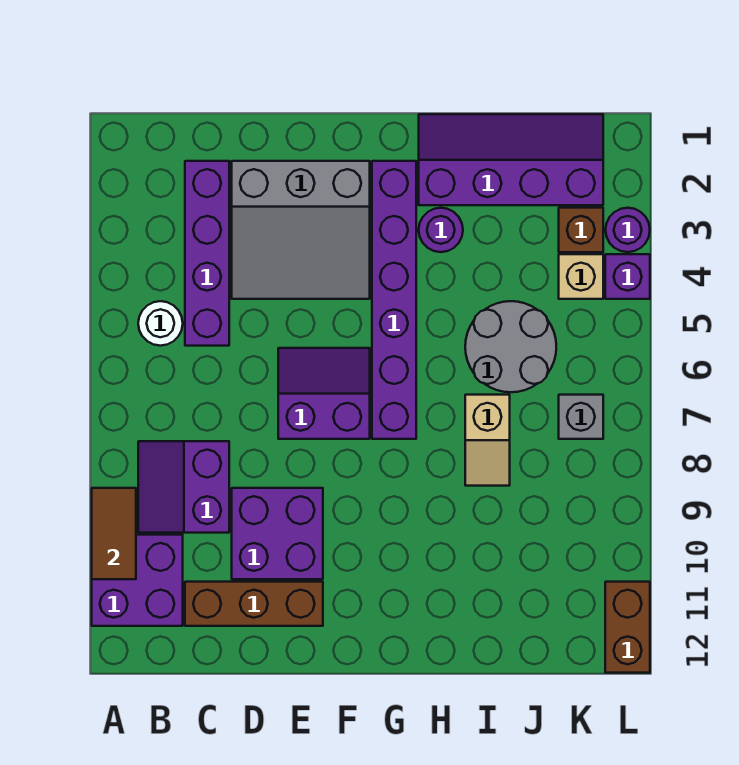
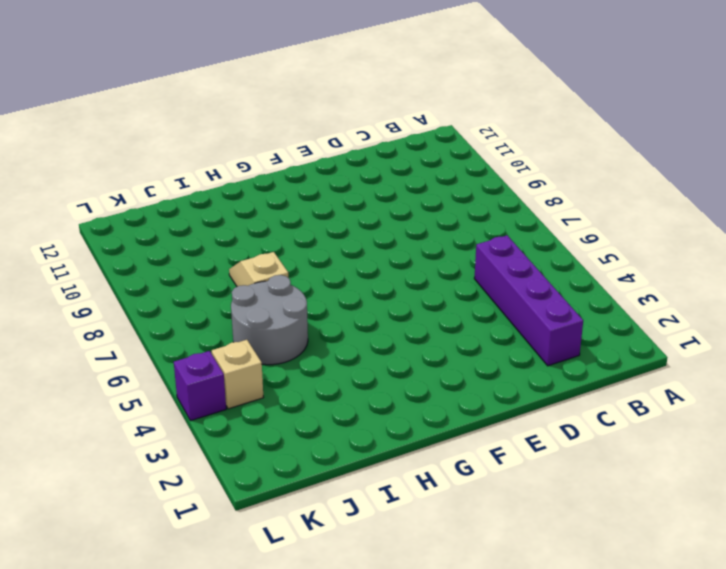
none -> purple 2x2 brick [92,535,183,626]
none -> white 1x1 round brick [138,301,183,346]
none -> purple 2x2 slope [138,441,229,533]

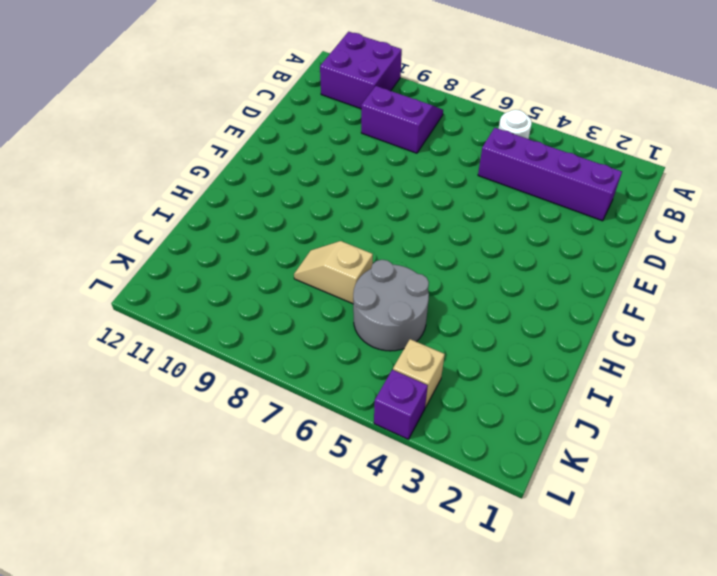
none -> brown 1x3 brick [185,582,323,626]
none -> grey 3x3 slope [232,161,370,299]
none -> purple 2x2 brick [232,488,323,579]

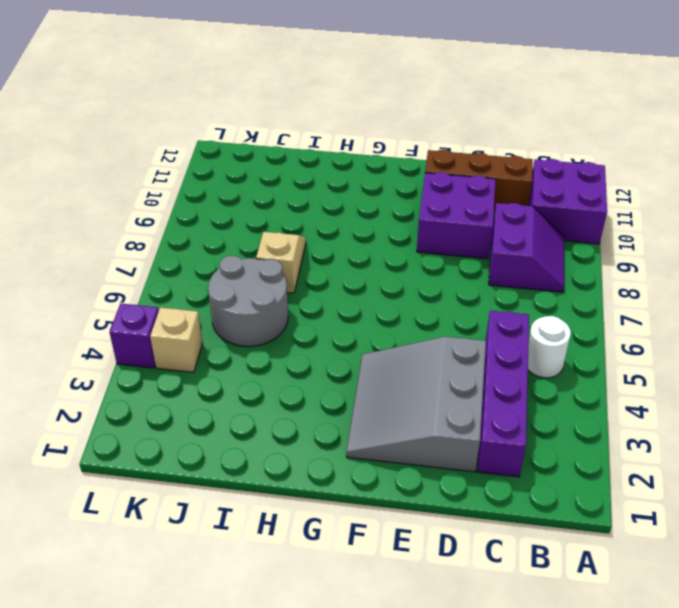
grey 3x3 slope [346,337,486,472] -> grey 3x3 slope turned to [232,161,370,299]
none -> purple 2x2 slope [278,348,370,439]
none -> purple 1x6 brick [372,161,416,439]
none -> purple 2x4 slope [419,114,603,205]

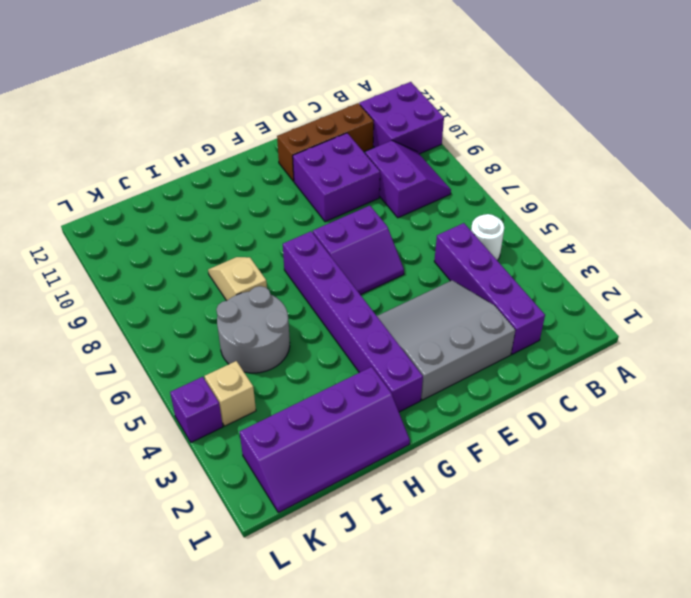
none -> purple 1x1 round brick [419,208,463,252]
none -> brown 1x1 brick [559,208,603,252]
none -> grey 1x1 brick [559,395,603,439]

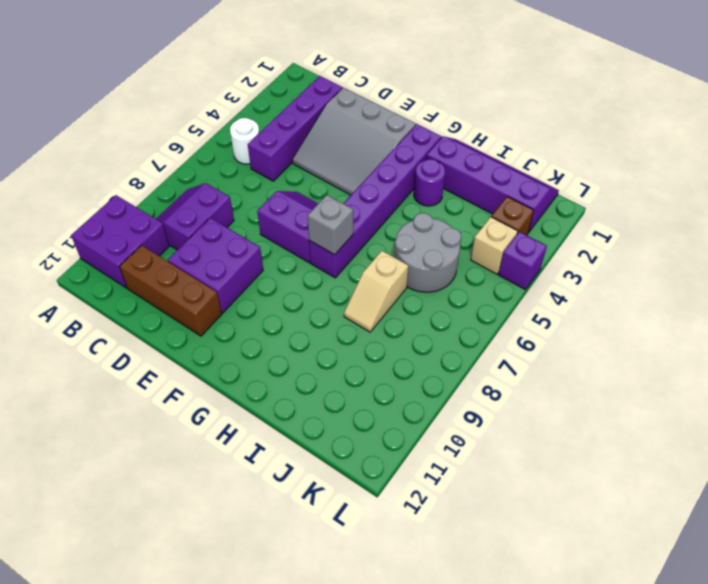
grey 1x1 brick [308,195,353,255] -> grey 1x1 brick moved to [559,395,603,439]
none -> purple 1x1 round brick [606,208,650,252]
none -> brown 1x2 brick [605,582,650,673]
none -> brown 1x2 tile [92,488,136,579]

